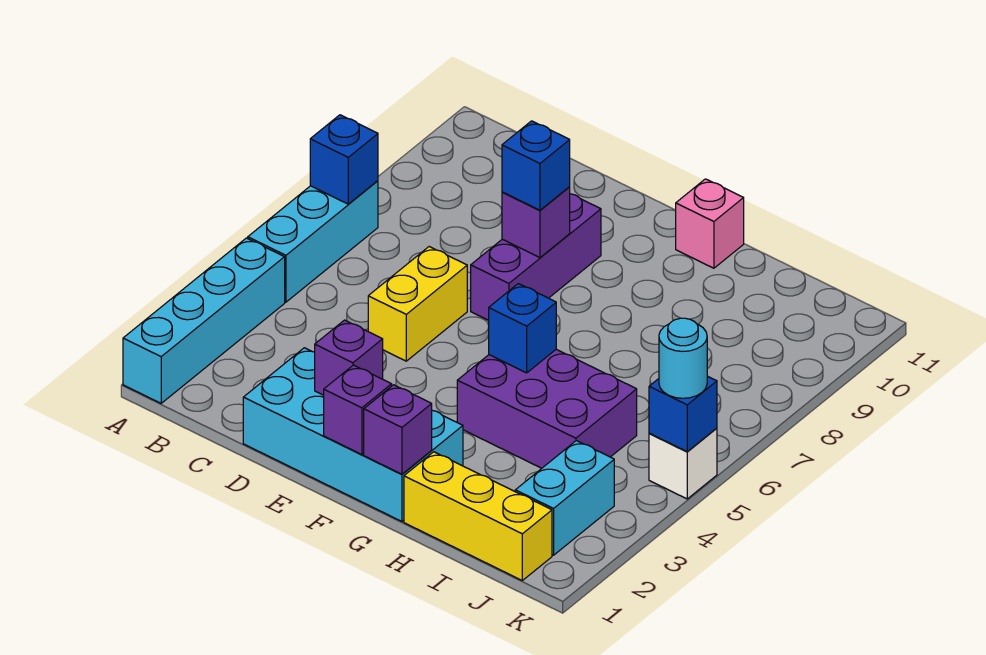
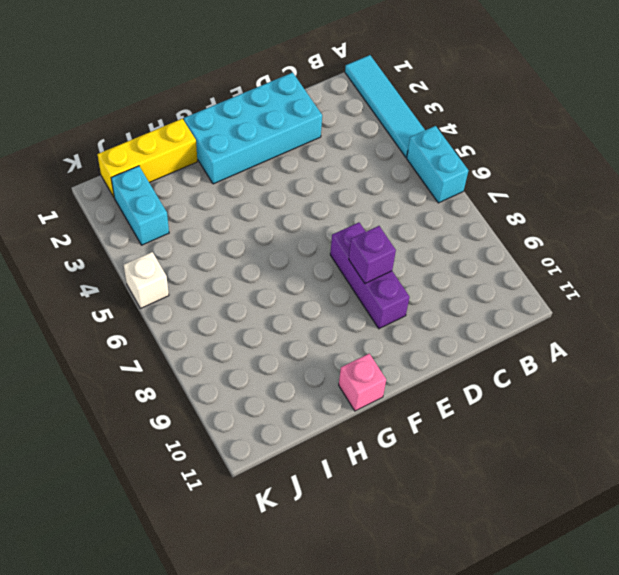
cyan 1x4 tile [345,55,425,157] -> cyan 1x4 brick [123,238,285,403]
cyan 1x2 brick [407,126,468,203] -> cyan 1x3 brick [248,181,378,302]
none -> yellow 1x2 brick [368,247,467,361]
none -> purple 2x3 brick [457,349,637,468]
none -> blue 1x1 brick [310,115,378,204]

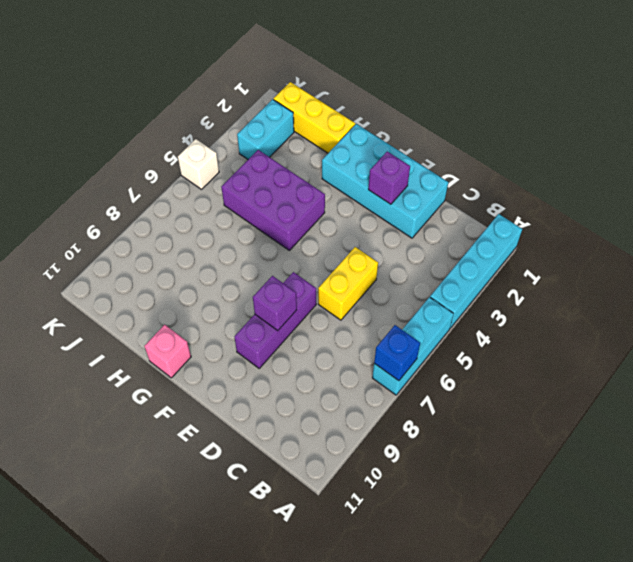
none -> purple 1x1 brick [324,365,392,455]
none -> purple 1x1 brick [364,385,432,474]
none -> blue 1x1 brick [489,284,556,373]

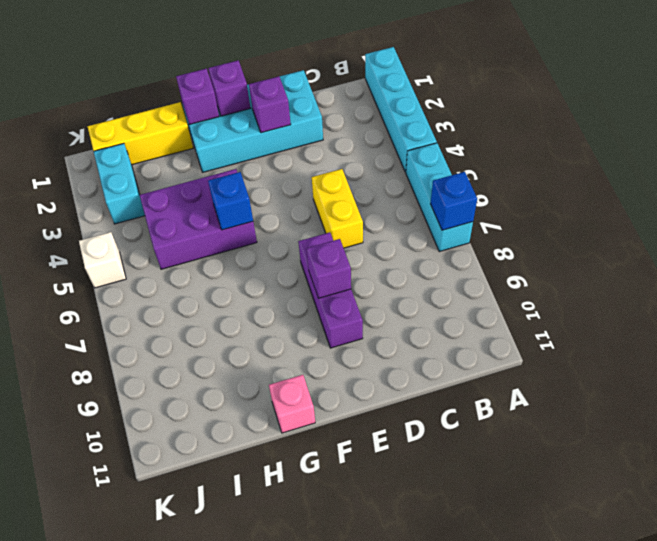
none -> blue 1x1 brick [649,376,717,451]
none -> blue 1x1 brick [502,121,570,210]
none -> cyan 1x1 round brick [659,318,707,398]

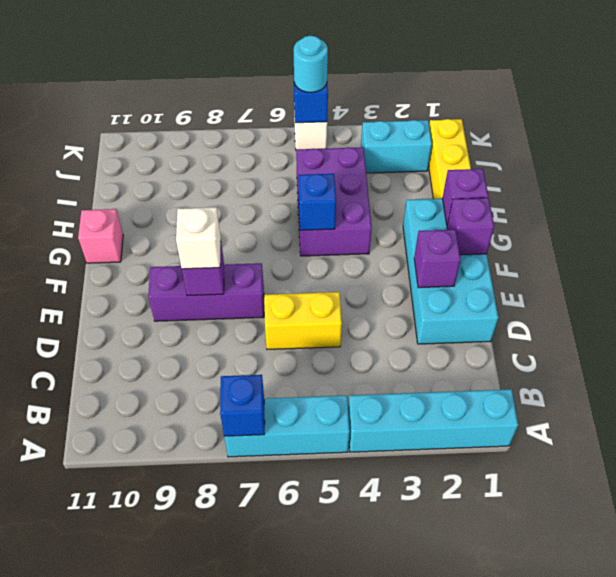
white 1x1 brick [176,207,221,269] -> blue 1x1 brick [502,121,570,210]

